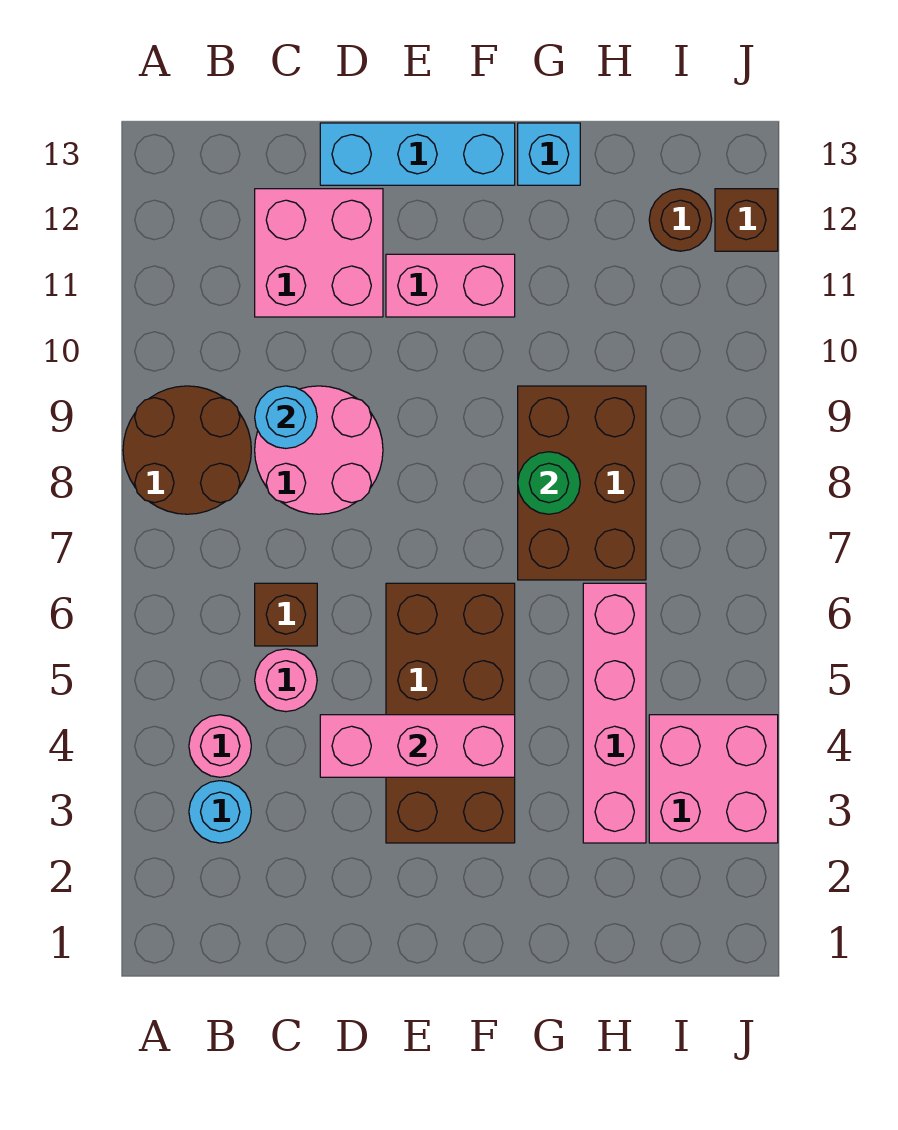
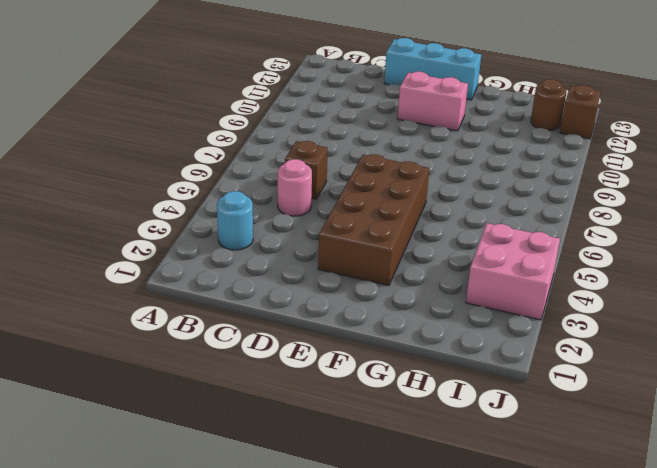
none -> brown 2x2 round brick [123,386,251,514]
none -> pink 1x1 round brick [189,715,251,777]
none -> pink 2x2 round brick [255,386,383,514]

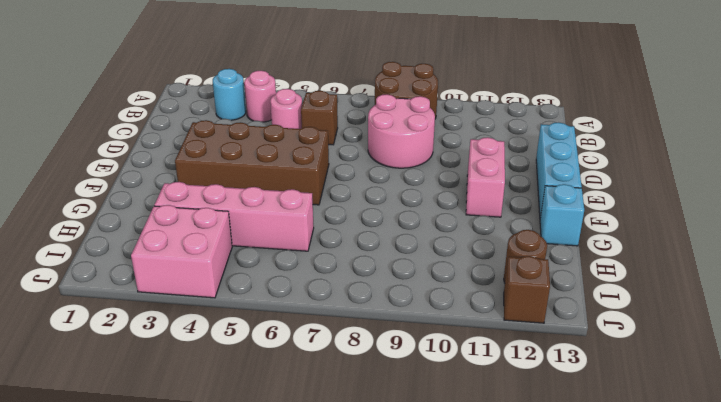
none -> pink 2x2 brick [255,189,383,317]
none -> brown 2x3 brick [518,386,646,580]
none -> cyan 1x1 round brick [255,386,317,448]

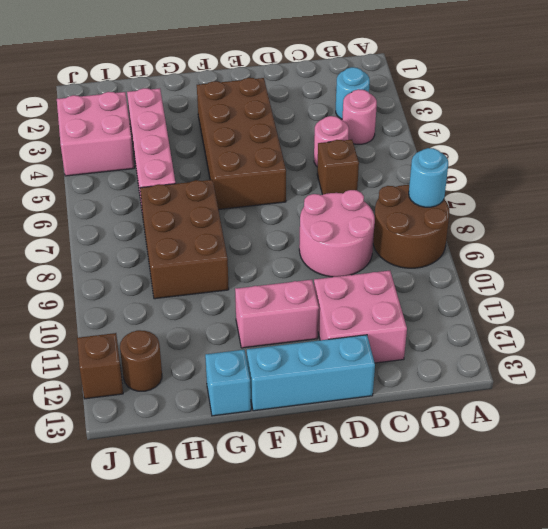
cyan 1x1 round brick [409,148,448,207] -> cyan 1x1 round brick moved to [255,386,317,448]
none -> pink 1x3 brick [320,715,515,777]
none -> green 1x1 round brick [518,452,580,514]

